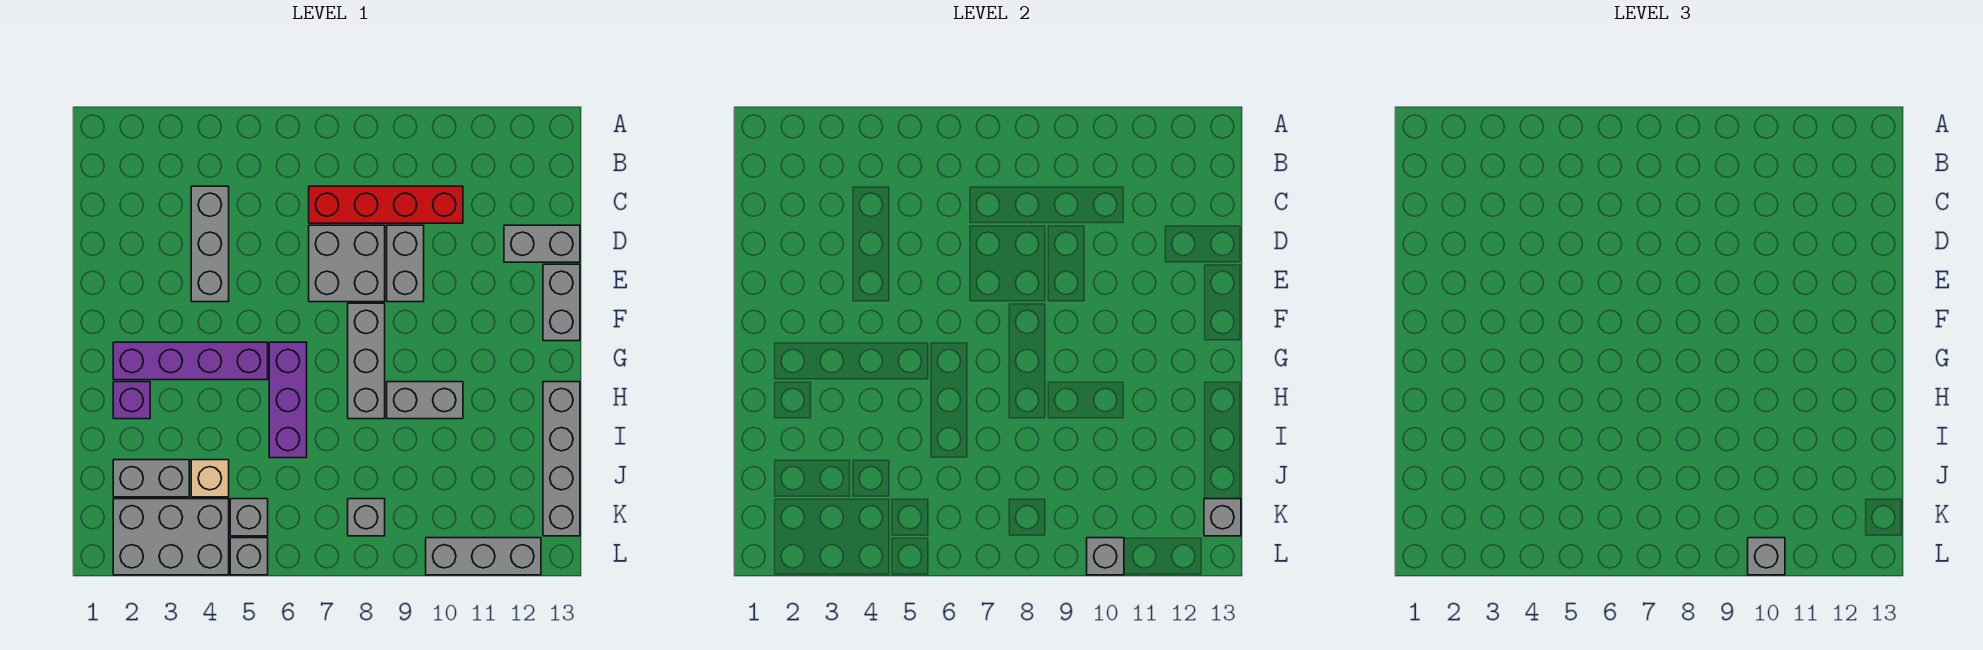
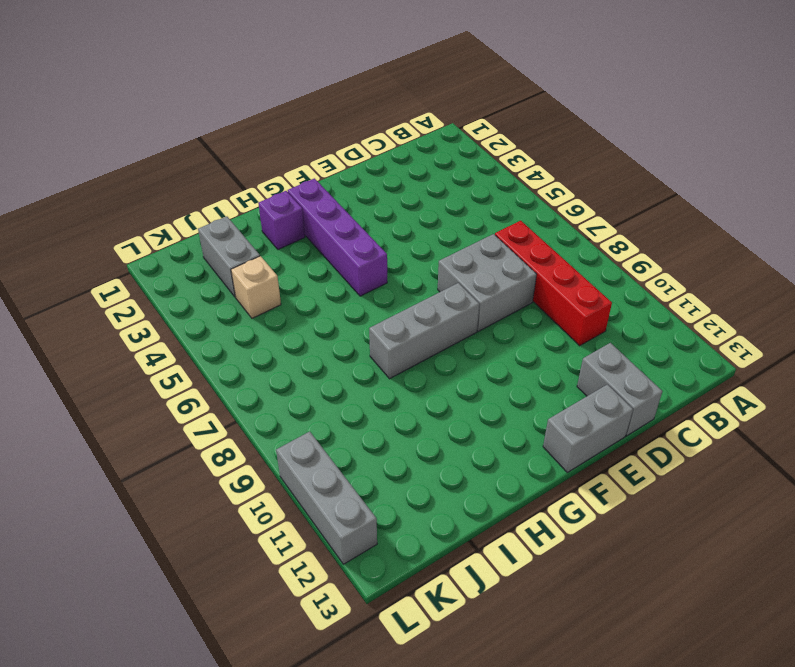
none -> grey 1x3 brick [191,186,229,302]
none -> grey 1x2 brick [387,225,424,302]
none -> purple 1x3 brick [269,342,307,458]

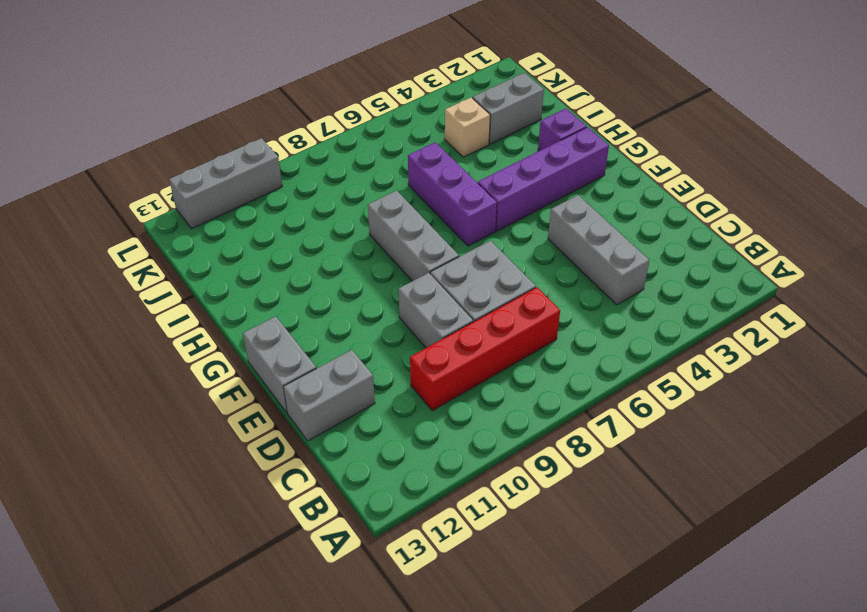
none -> grey 1x2 brick [387,382,463,419]
none -> grey 1x4 brick [543,382,580,536]
none -> grey 2x3 brick [113,499,229,575]

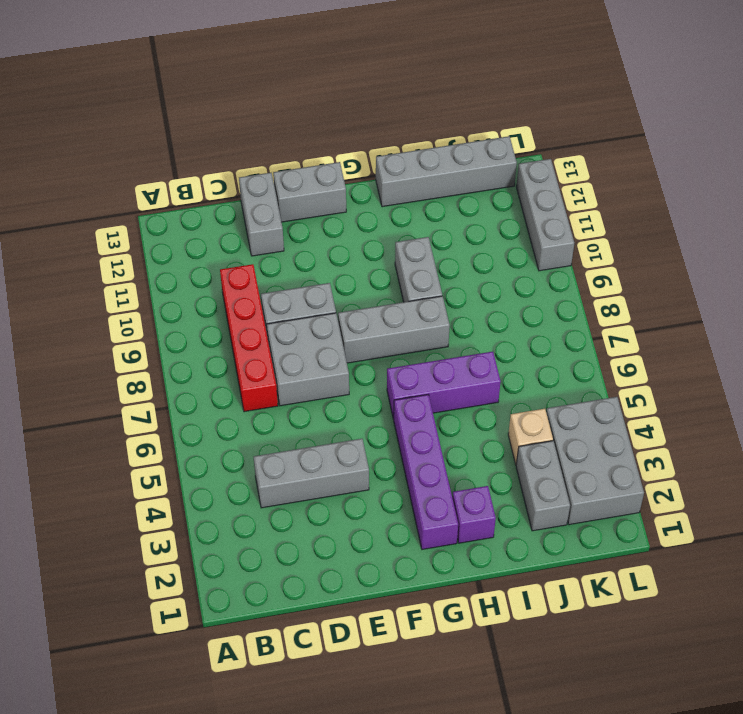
none -> grey 1x1 brick [230,499,268,536]
none -> grey 1x1 brick [348,499,385,536]
none -> grey 1x1 brick [230,538,268,575]

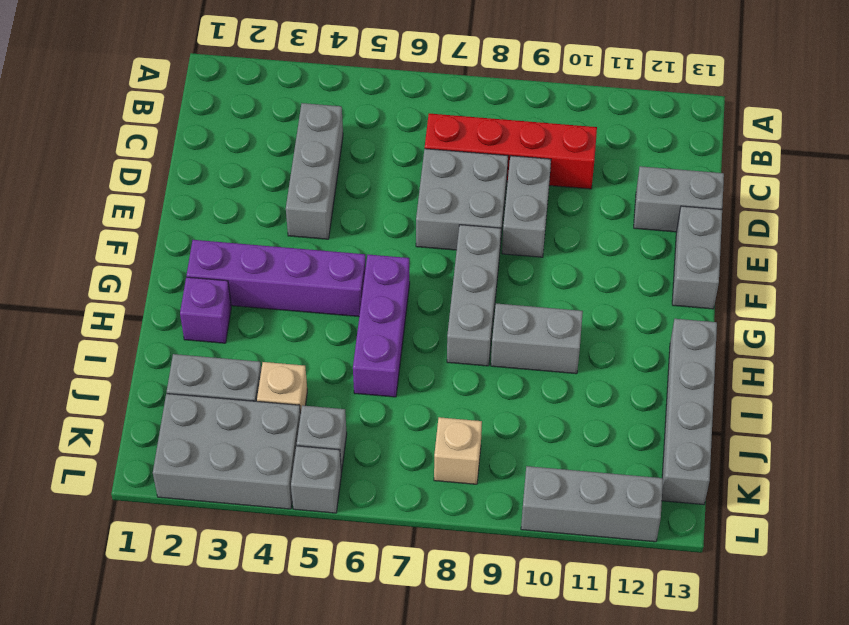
tan 1x1 brick [434,417,482,484] -> grey 1x1 brick [348,499,385,536]
none -> grey 1x1 brick [1204,499,1241,536]
none -> grey 1x1 brick [1087,538,1124,575]
none -> grey 1x1 brick [1748,538,1785,575]

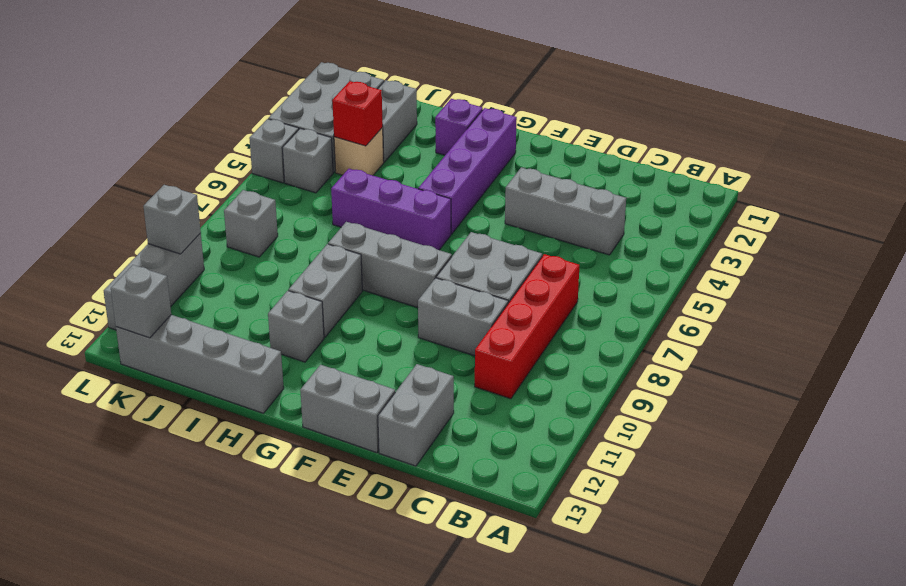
grey 1x1 brick [268,291,324,362] -> grey 1x1 brick moved to [1748,538,1785,575]
red 1x1 brick [332,81,383,146] -> none

